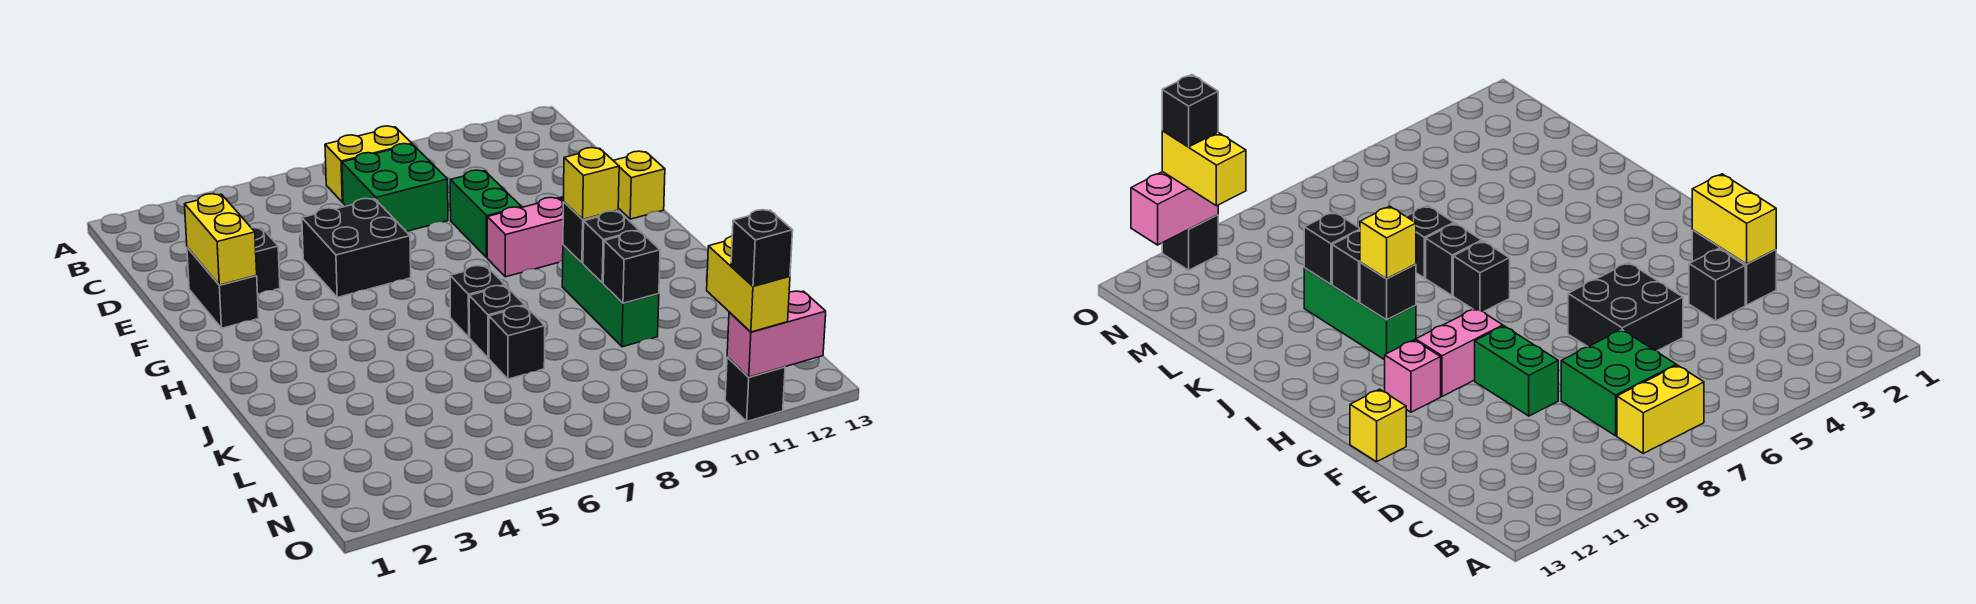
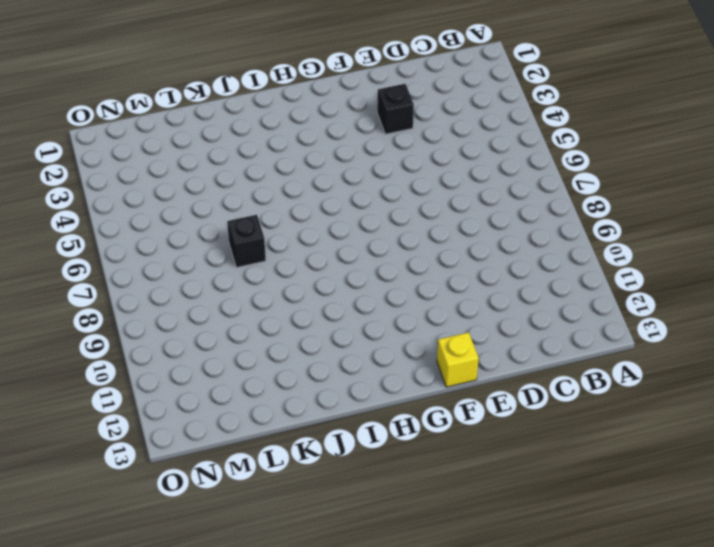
none -> yellow 1x2 brick [325,126,412,202]
none -> green 2x2 brick [342,144,448,232]
none -> black 1x2 brick [187,247,259,328]

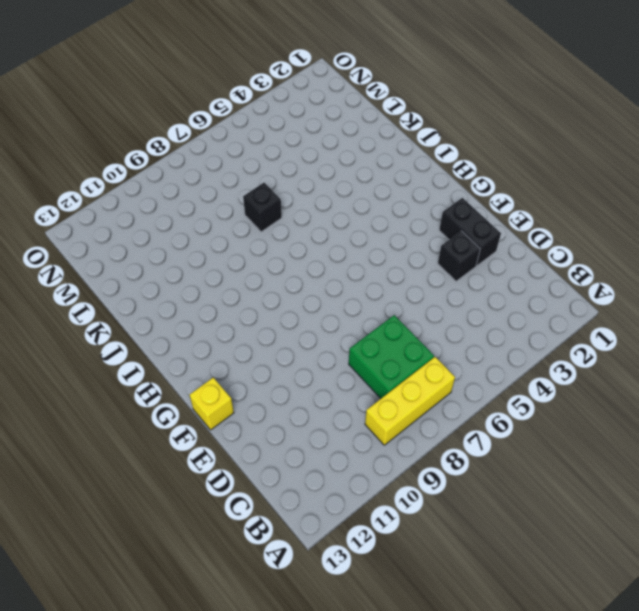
yellow 1x3 brick [365,357,455,445] -> yellow 1x2 brick [325,126,412,202]
none -> black 2x2 brick [302,198,411,297]
none -> green 1x2 brick [450,170,521,258]
none -> pink 1x2 brick [487,198,563,277]

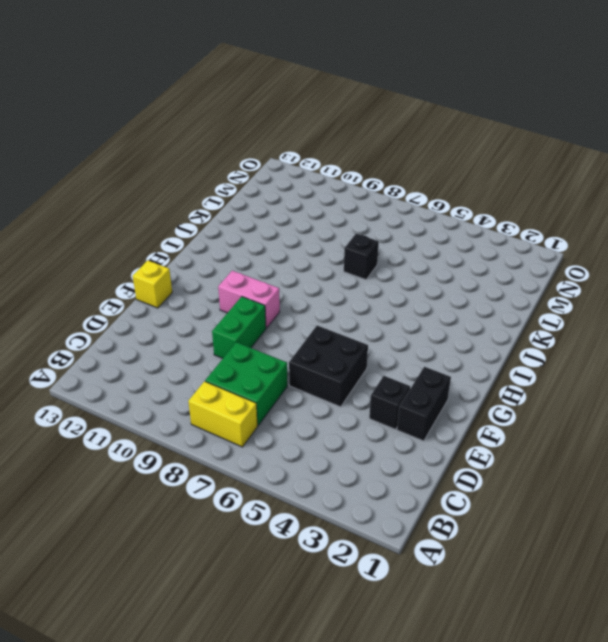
none -> pink 1x1 brick [1385,340,1441,412]
none -> black 1x1 brick [450,266,505,337]
none -> green 1x3 brick [562,245,659,347]

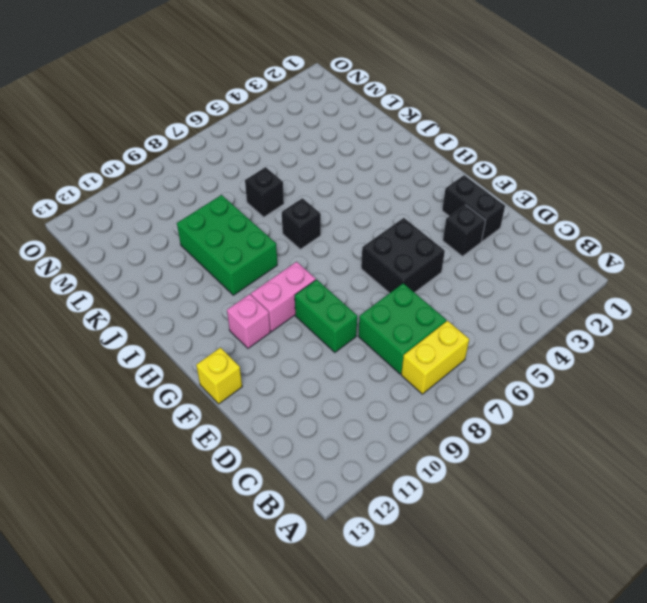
green 2x3 brick [177,195,277,295] -> green 1x3 brick [562,245,659,347]
none -> black 1x1 brick [469,286,525,358]
none -> black 1x1 brick [725,357,785,421]
none -> yellow 1x2 brick [185,194,257,285]

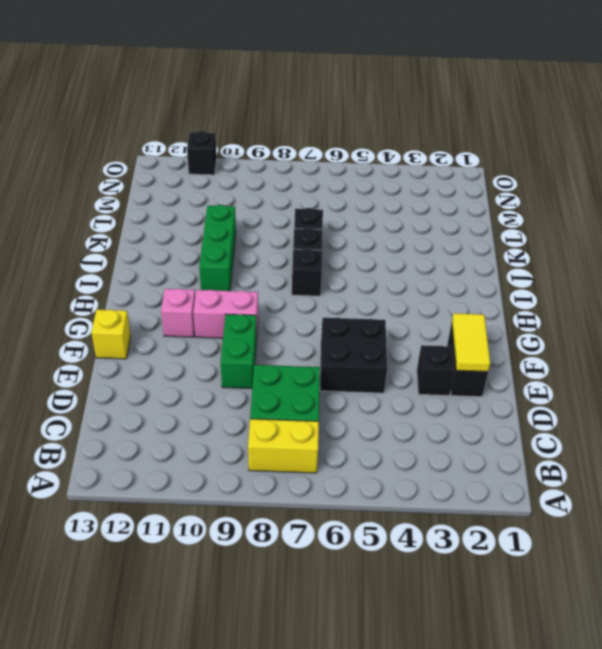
yellow 1x2 tile [452,313,490,372] -> yellow 1x2 brick [185,194,257,285]
none -> black 1x1 brick [563,202,618,263]
none -> black 1x1 brick [583,211,639,283]
none -> black 1x1 brick [603,231,660,303]

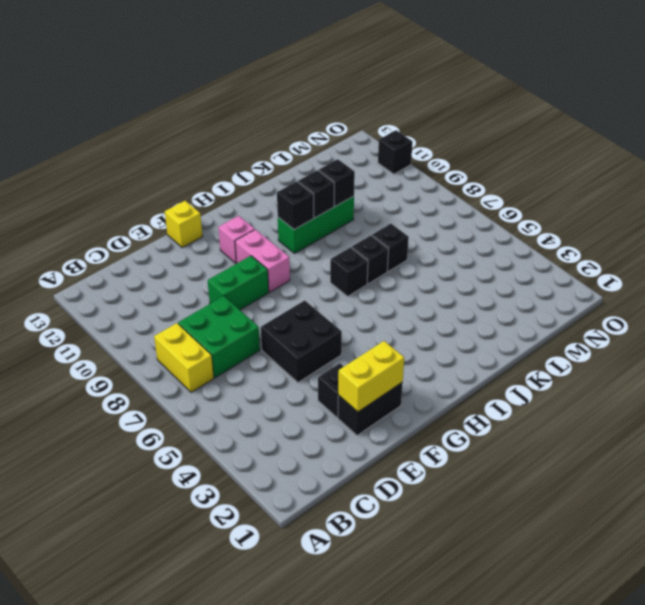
none -> pink 1x2 brick [727,291,826,377]
none -> yellow 1x1 brick [563,148,619,219]
none -> yellow 1x2 brick [707,236,790,332]

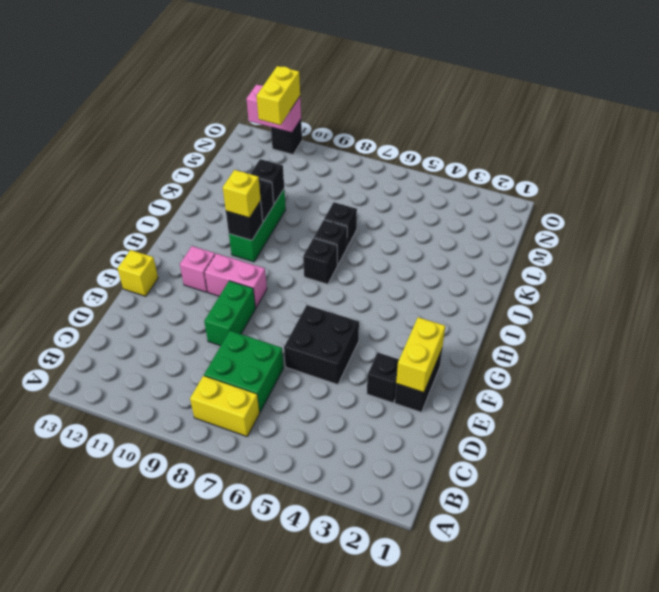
none -> black 1x1 brick [731,210,793,286]

